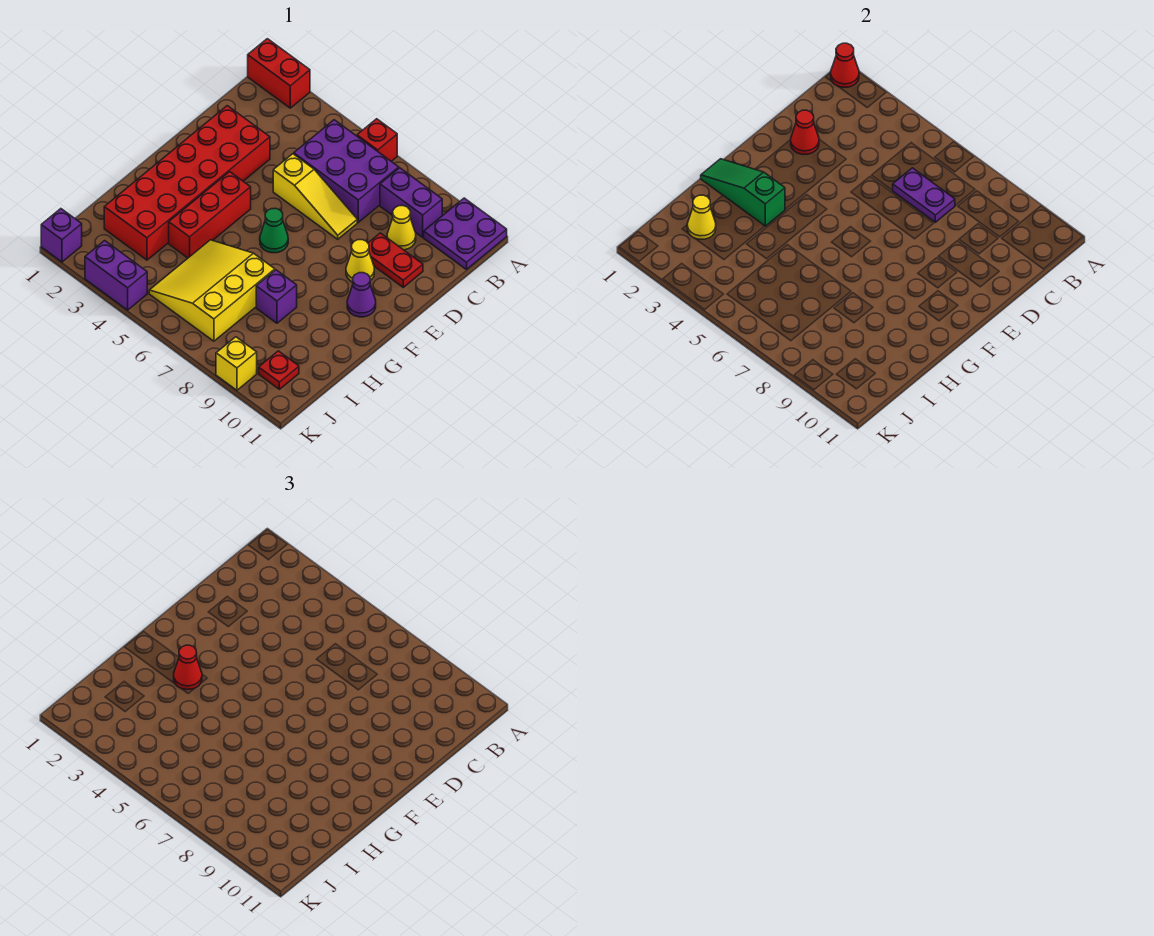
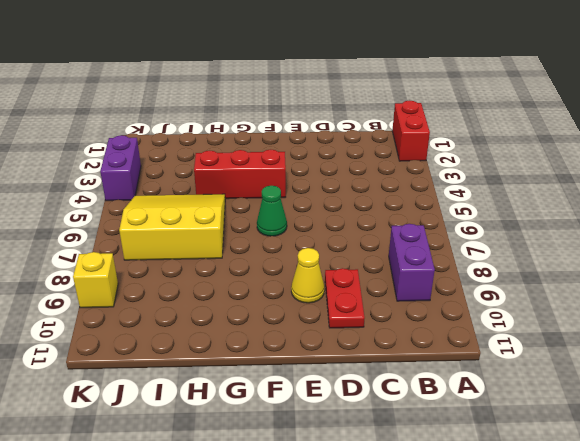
none -> red 1x1 brick [357,119,397,161]
none -> purple 2x2 plate [424,198,507,270]
none -> purple 2x3 brick [294,120,399,222]

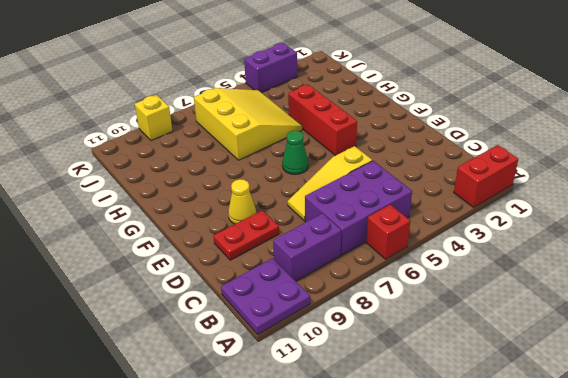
none -> yellow 1x1 cone [387,206,416,250]
none -> red 2x6 brick [104,106,270,260]
none -> purple 1x1 cone [347,273,376,317]

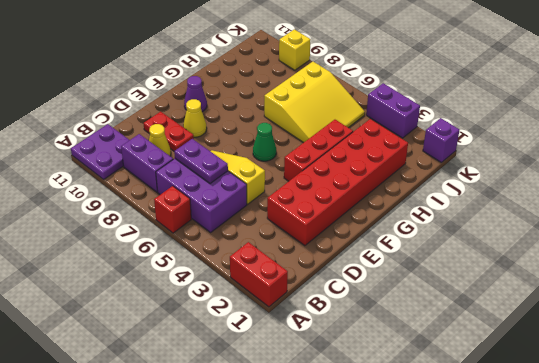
none -> purple 1x1 brick [256,270,297,323]
none -> red 1x1 plate [259,351,299,389]
none -> red 1x1 cone [831,43,859,88]

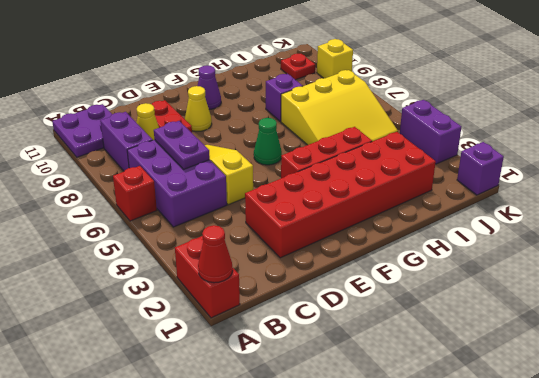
none -> red 1x1 cone [791,110,819,155]
none -> green 1x3 slope [701,159,785,226]
none -> yellow 1x1 cone [687,195,716,239]

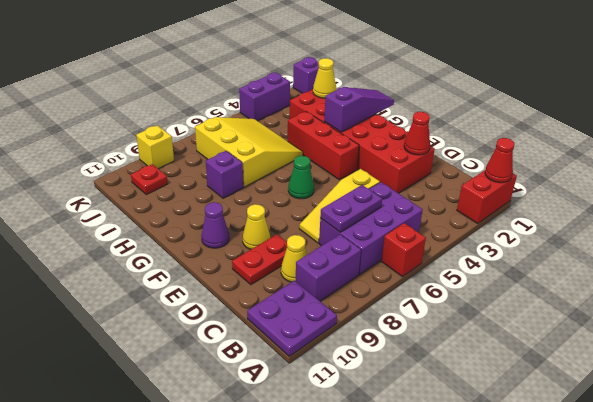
purple 1x3 slope [324,87,394,132] -> green 1x3 slope [701,159,785,226]
none -> red 1x1 cone [174,645,202,690]

